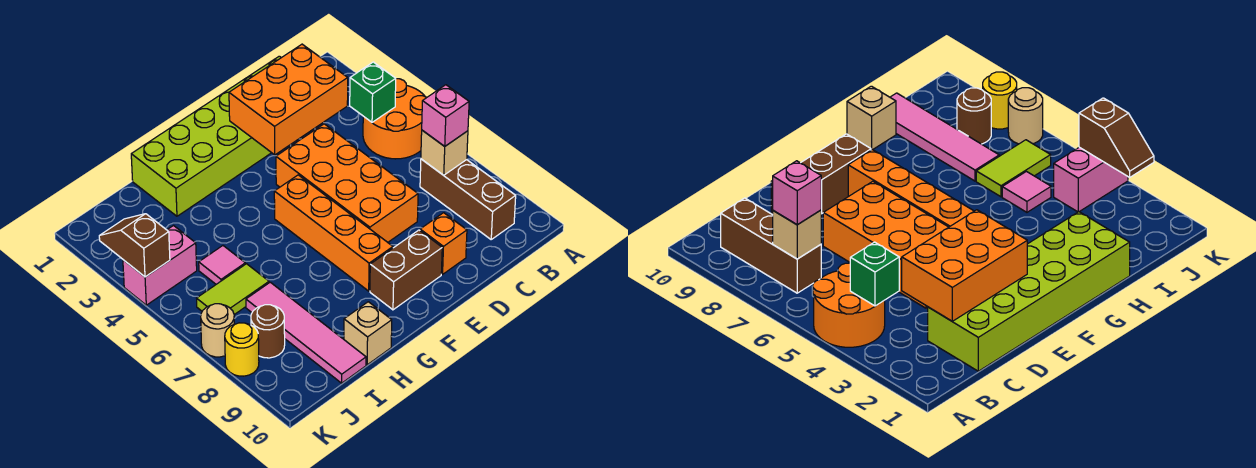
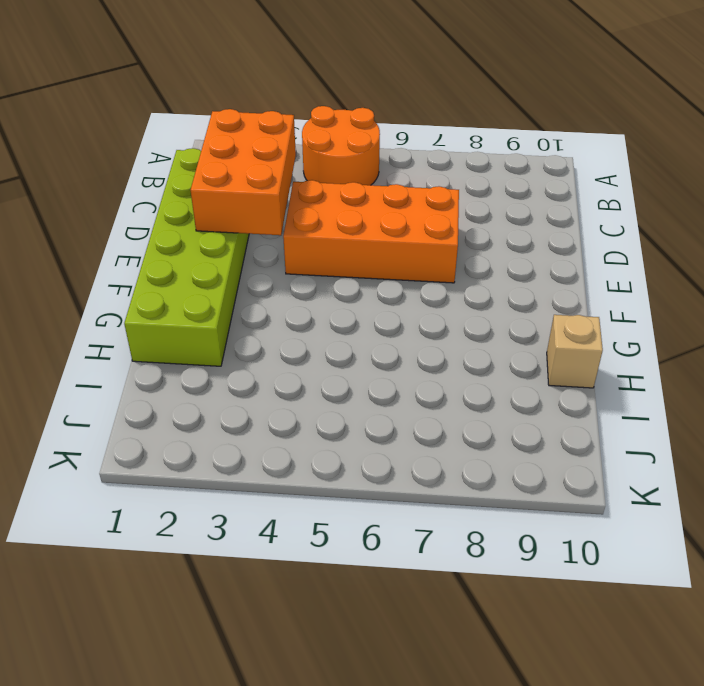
none -> brown 1x3 brick [420,159,516,239]
none -> orange 1x1 brick [420,213,467,274]
none -> brown 1x2 brick [370,230,442,310]

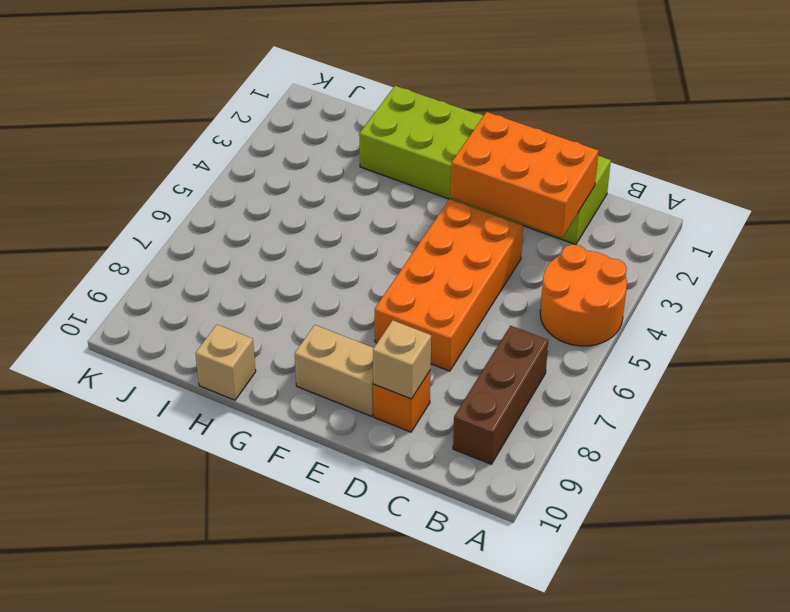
tan 1x1 brick [373,320,431,399] -> tan 1x1 brick moved to [421,130,468,175]
tan 1x2 brick [295,325,374,416] -> brown 1x2 brick [370,230,442,310]
none -> orange 1x4 brick [274,175,393,291]
none -> pink 1x1 tile [199,246,245,284]
none -> lime 1x2 tile [197,264,269,315]

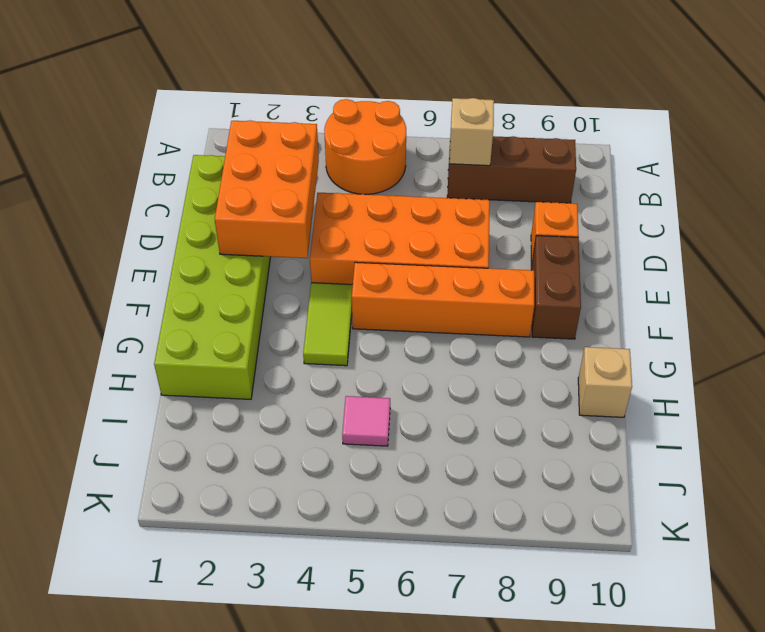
lime 1x2 tile [303,283,353,366] -> lime 1x2 tile moved to [197,264,269,315]
none -> pink 1x4 tile [246,282,366,383]
none -> pink 1x2 brick [123,226,197,305]
none -> brown 1x1 round brick [251,305,285,358]

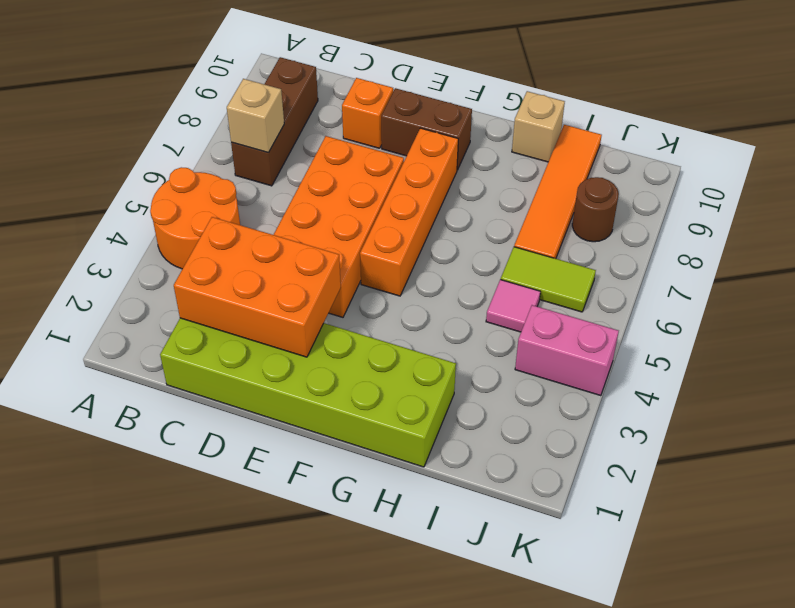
orange 1x4 tile [514,125,602,259] -> pink 1x4 tile [246,282,366,383]
none -> tan 1x1 round brick [201,304,234,357]
none -> yellow 1x1 round brick [225,323,259,376]
none -> green 1x1 brick [350,62,396,122]

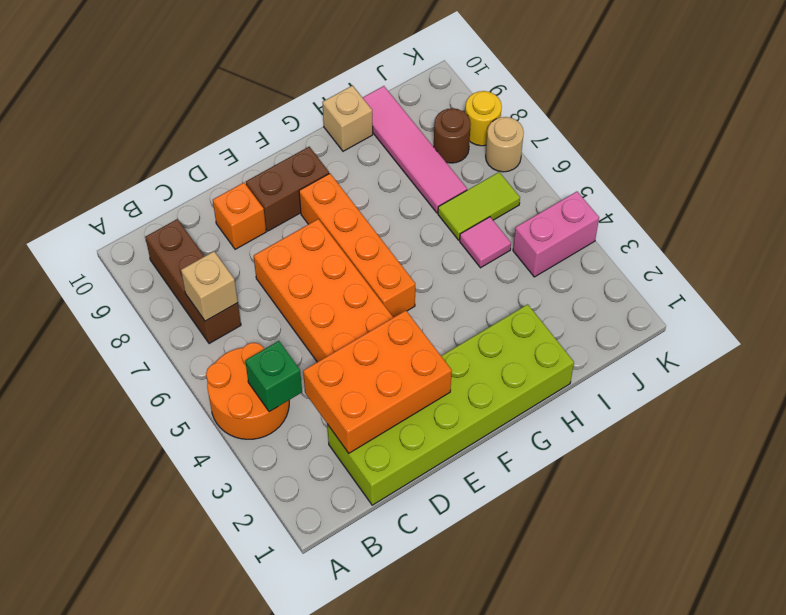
none -> brown 1x2 slope [99,214,170,277]
none -> pink 1x1 brick [422,85,469,146]

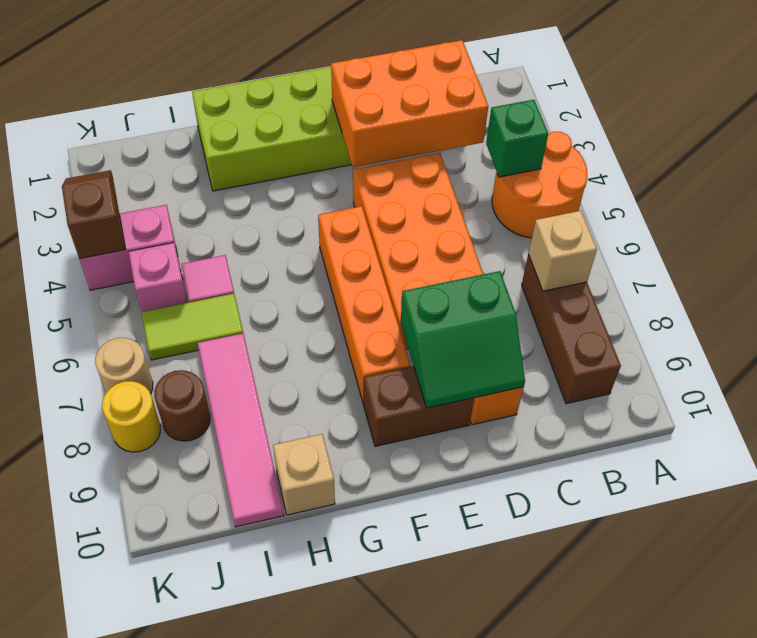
green 2x2 slope [401,271,525,408] -> none
pink 1x1 brick [129,243,187,312] -> pink 1x1 brick moved to [422,85,469,146]

